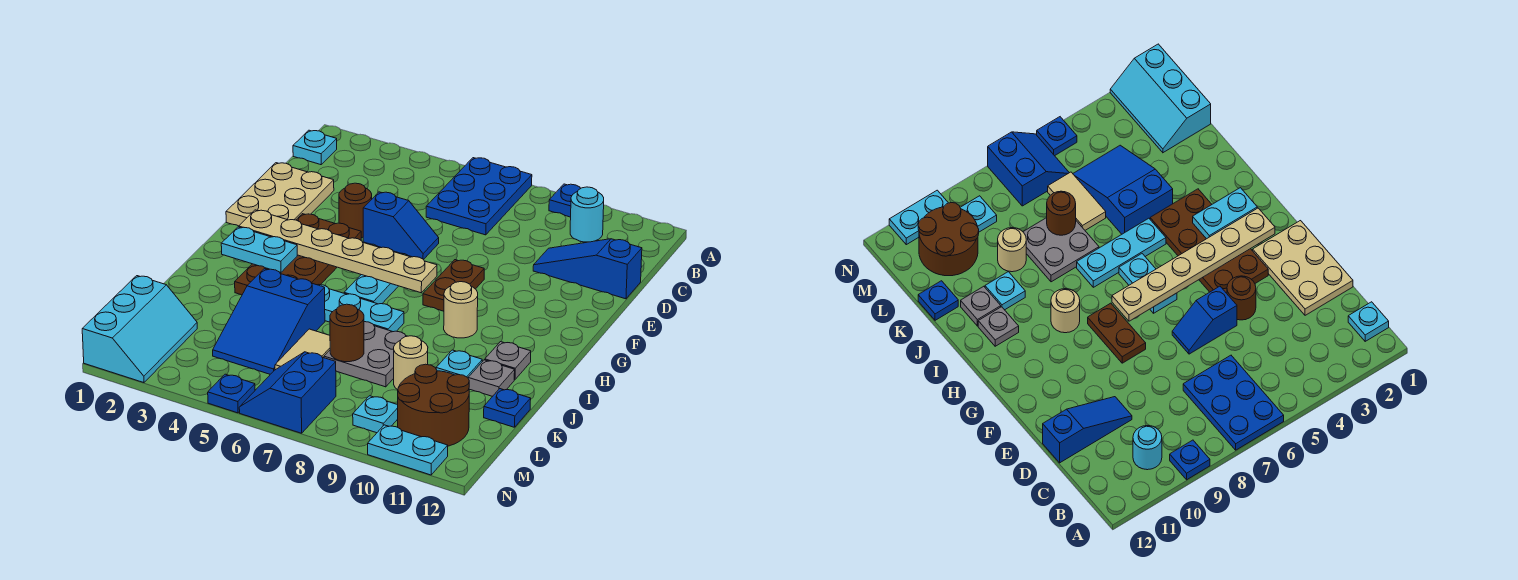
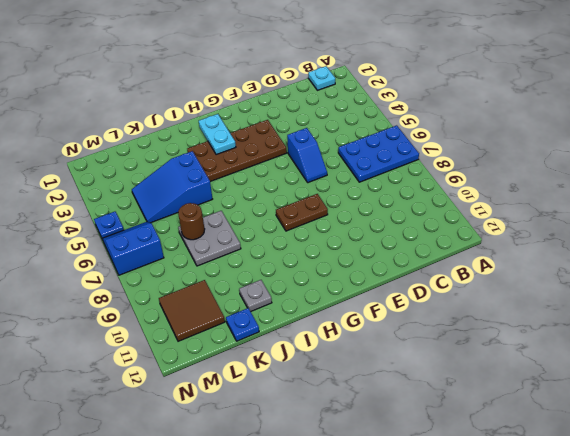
brown 2x2 tile [159,280,225,341] -> brown 2x2 round brick [398,364,469,446]
none -> blue 1x1 plate [549,184,581,217]
none -> cyan 1x1 round brick [570,187,604,242]
none -> tan 2x3 plate [226,163,334,226]
none -> blue 1x3 slope [533,239,642,299]

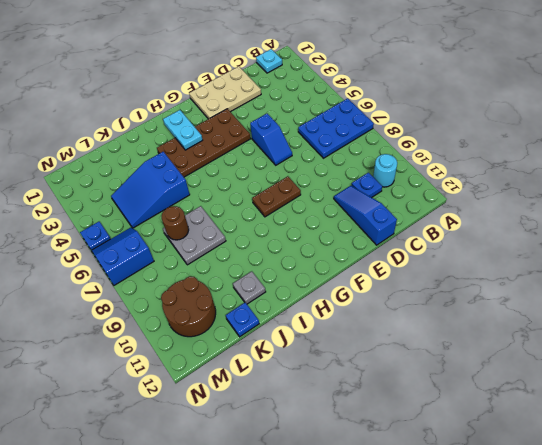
blue 1x1 plate [352,173,382,197] -> blue 1x1 plate moved to [549,184,581,217]
none -> brown 1x1 round brick [339,183,372,238]
none -> cyan 1x2 plate [344,275,398,304]
none -> tan 1x1 round brick [444,282,478,338]
none -> cyan 1x3 plate [319,285,404,332]

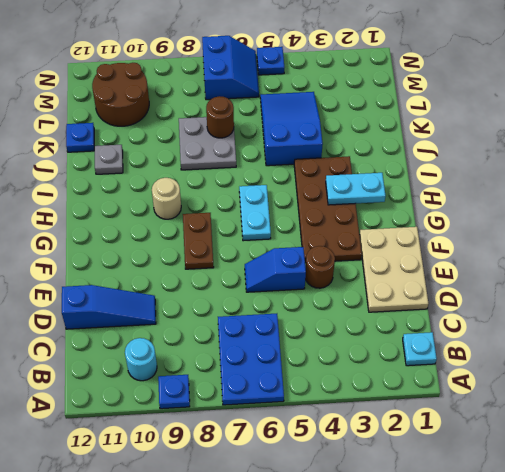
none -> cyan 1x3 plate [319,285,404,332]
none -> grey 1x1 plate [485,342,531,380]
none -> cyan 1x1 plate [436,350,482,378]
none -> tan 1x2 tile [275,329,330,370]

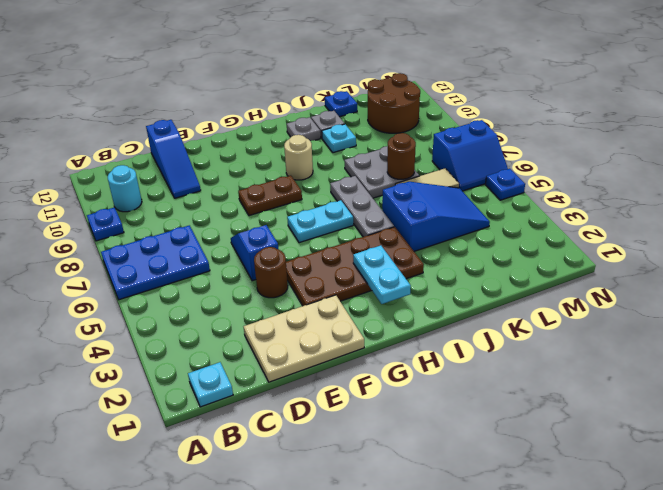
grey 1x3 plate [330,176,394,237] -> cyan 1x3 plate [319,285,404,332]
none -> tan 1x1 round brick [394,336,428,390]
none -> cyan 2x3 slope [82,276,197,383]
none -> cyan 1x1 plate [353,396,398,433]
none -> cyan 1x2 plate [368,425,448,475]

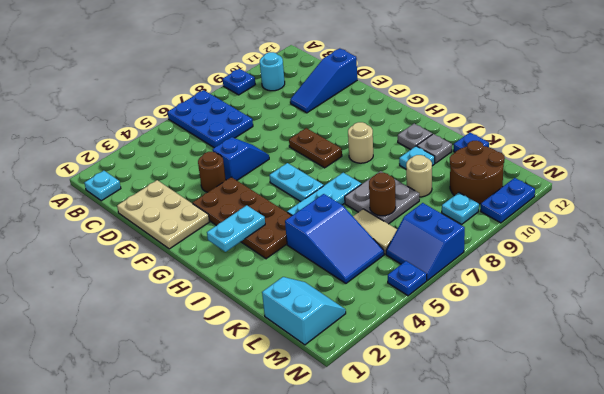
cyan 2x2 slope [262,277,346,345] -> cyan 2x3 slope [82,276,197,383]
blue 1x2 plate [481,178,535,223] -> cyan 1x2 plate [368,425,448,475]
none -> tan 1x6 plate [239,210,437,293]

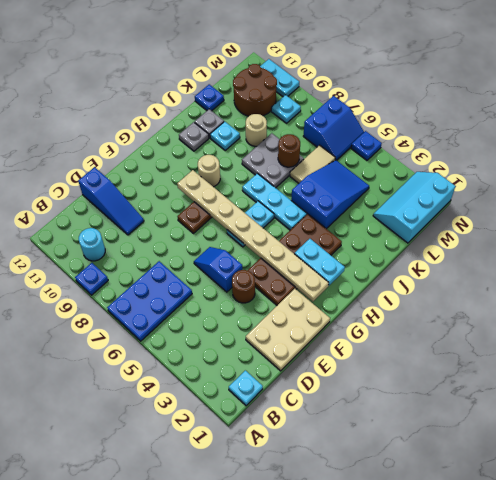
tan 1x8 plate [177,170,329,302] -> tan 1x6 plate [239,210,437,293]

